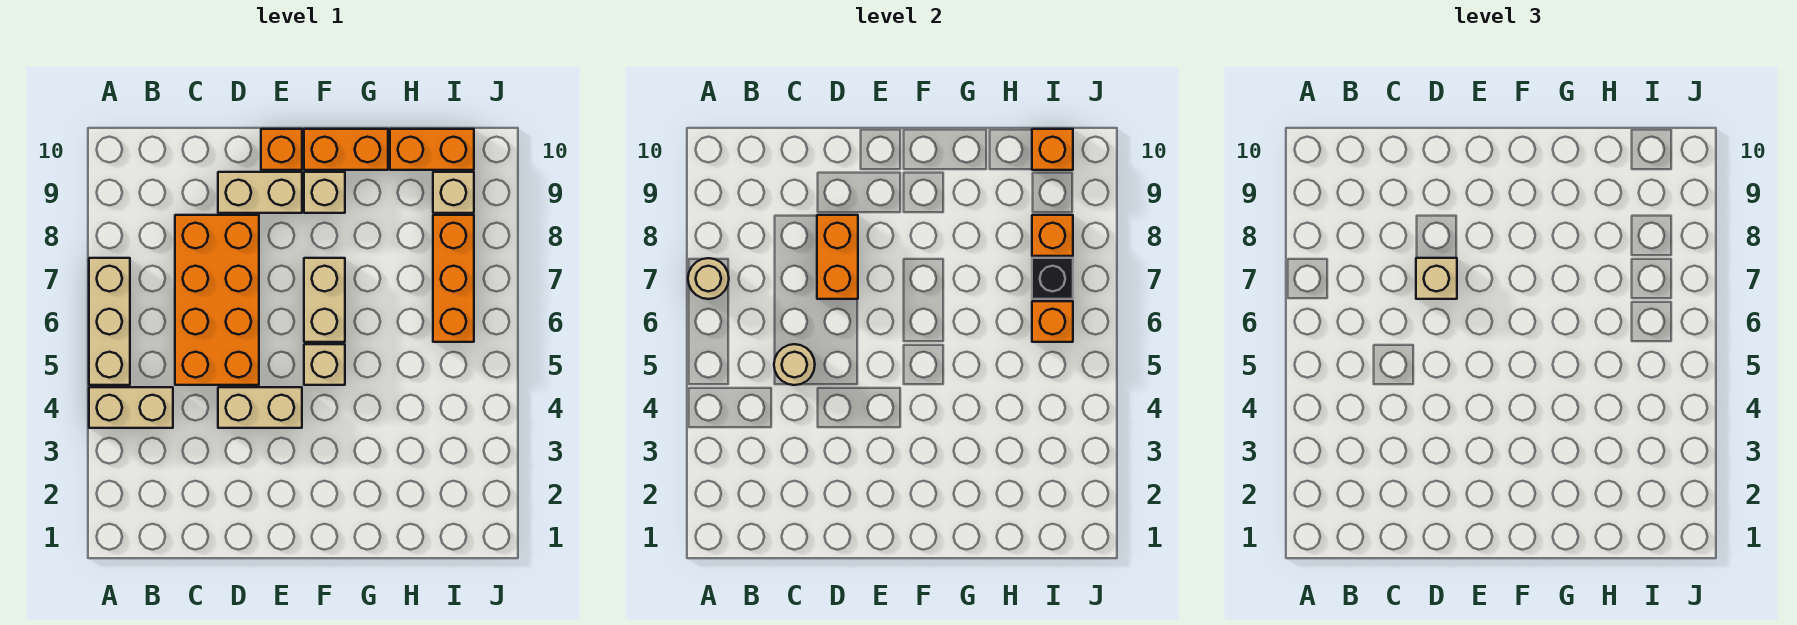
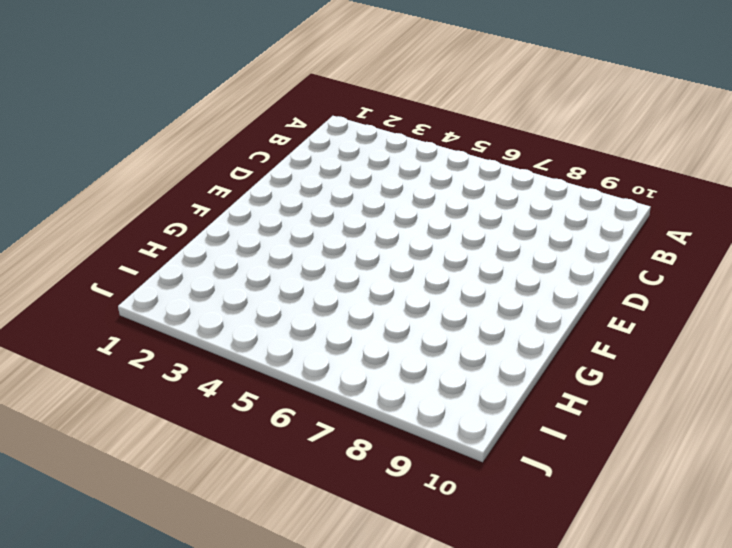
none -> tan 1x2 brick [89,387,173,428]
none -> tan 1x3 brick [89,258,130,385]
none -> orange 2x4 brick [175,215,259,385]

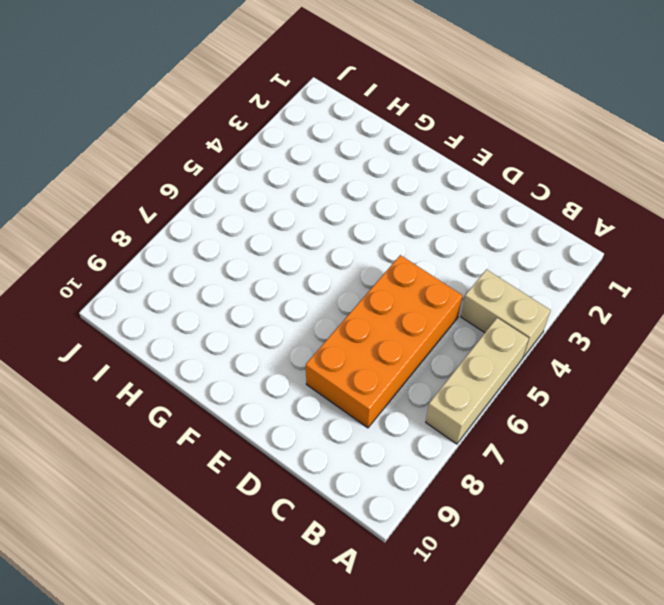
none -> tan 1x2 brick [218,387,302,428]
none -> tan 1x2 brick [218,172,302,213]
none -> orange 1x1 brick [261,129,302,170]

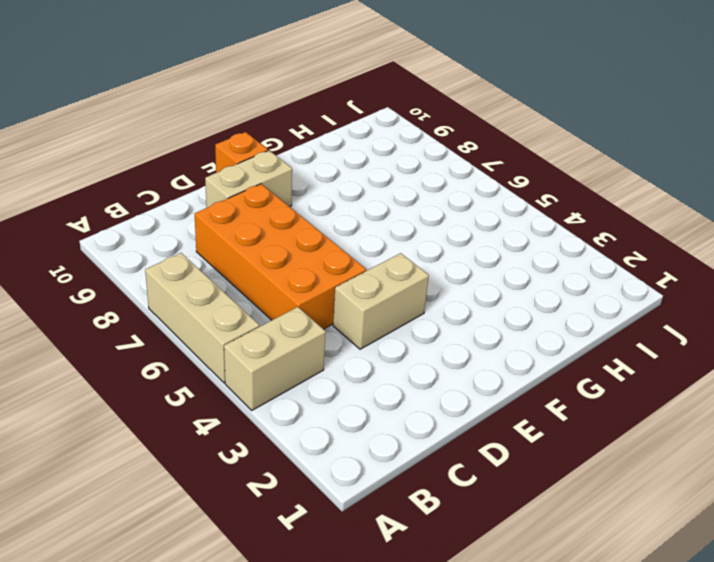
none -> tan 1x1 brick [304,344,345,385]
none -> tan 1x2 brick [304,258,345,342]
none -> tan 1x1 brick [304,172,345,213]

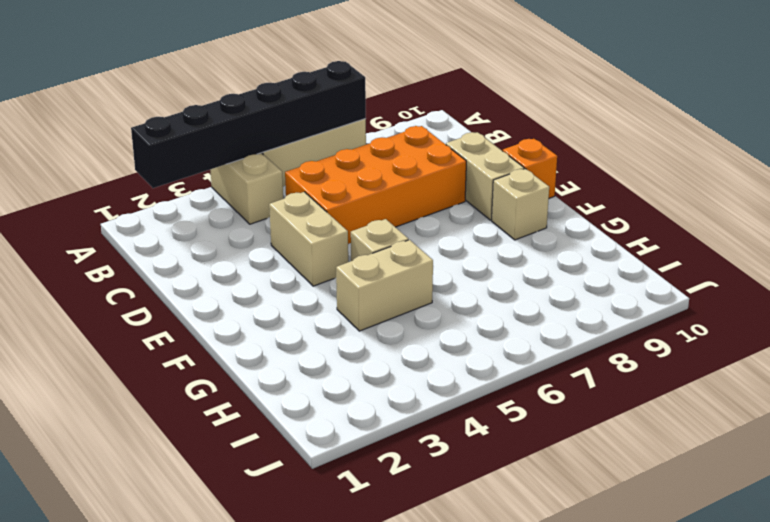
black 1x6 brick [131,61,366,188] -> tan 1x1 round brick [688,258,729,299]
tan 1x2 brick [336,240,433,331] -> tan 1x2 brick moved to [304,258,345,342]
none -> orange 1x2 brick [304,129,388,170]
none -> orange 1x2 brick [390,129,474,170]
none -> orange 1x3 brick [433,215,474,342]

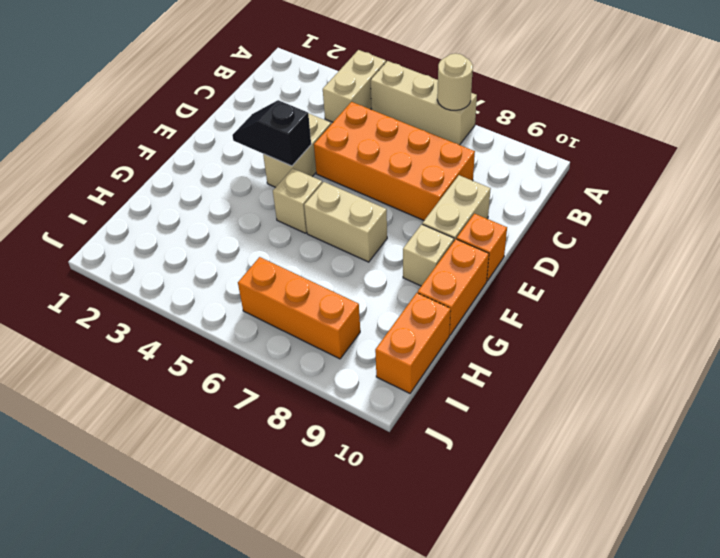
black 1x2 slope [232,100,311,166] -> none
none -> tan 1x1 brick [433,172,474,213]
none -> tan 1x1 round brick [774,344,815,385]
none -> orange 1x2 brick [817,215,858,299]

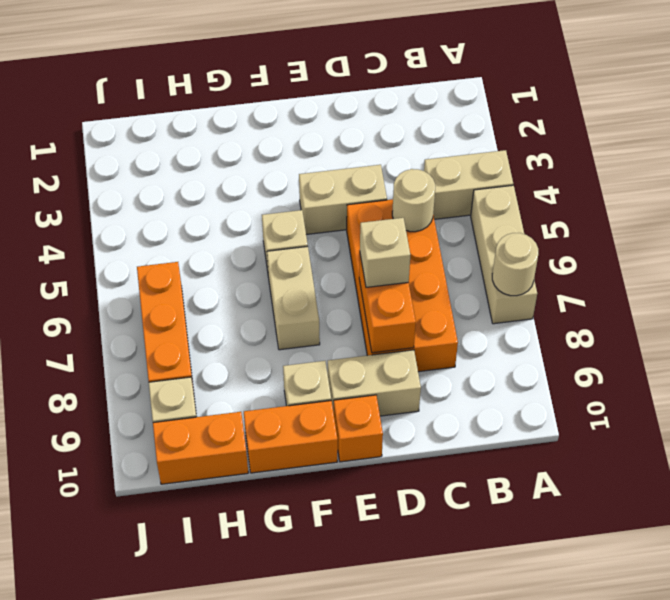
none -> orange 1x1 brick [1032,301,1073,342]
none -> black 1x1 brick [1032,258,1073,299]
none -> orange 1x1 brick [1032,215,1073,256]

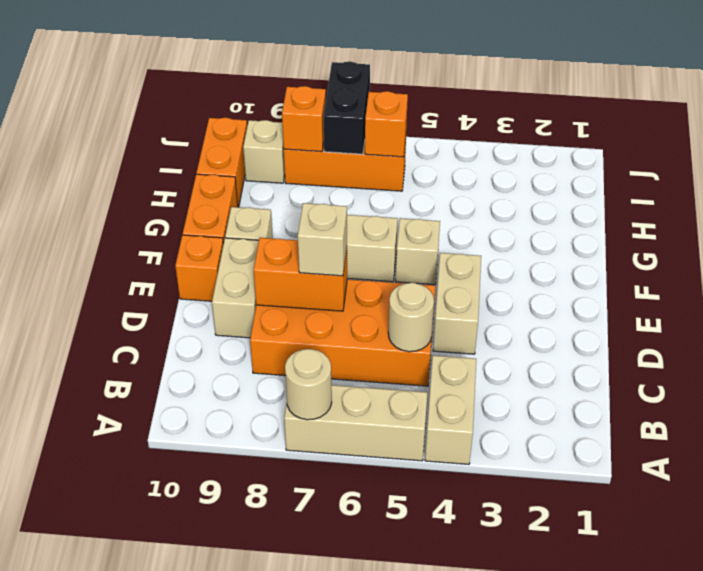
black 1x2 brick [324,61,370,154] -> black 1x1 brick [1032,258,1073,299]
none -> orange 1x1 brick [1032,129,1073,170]

